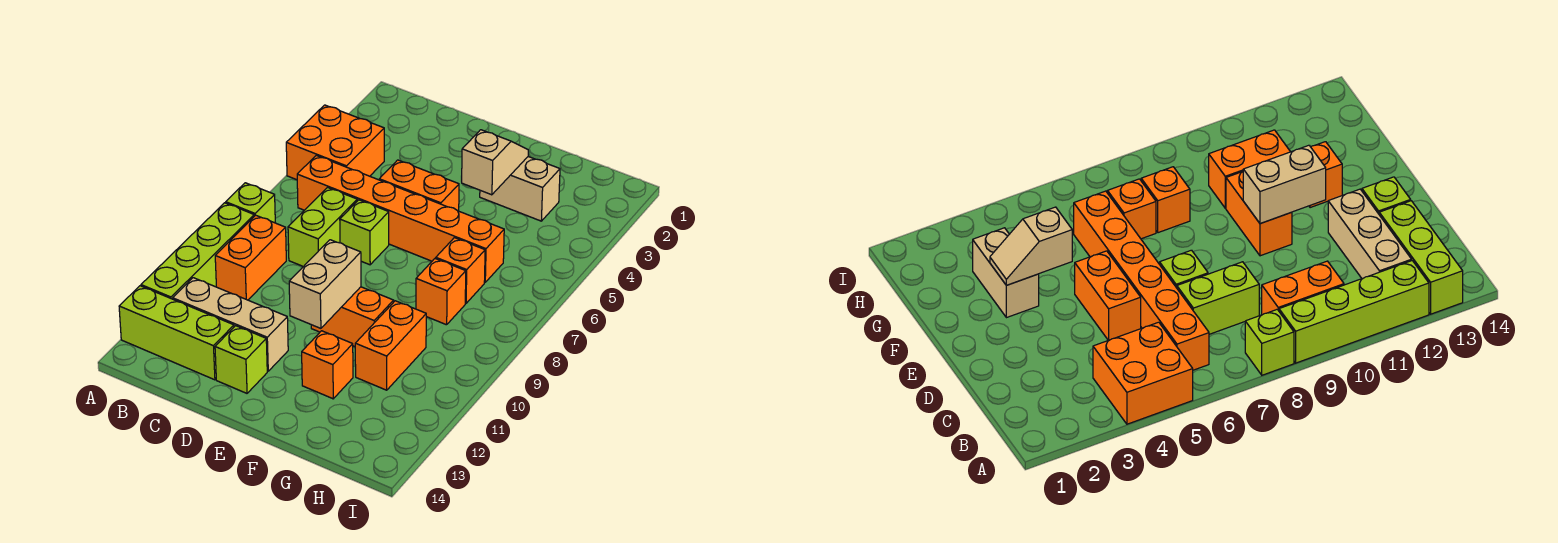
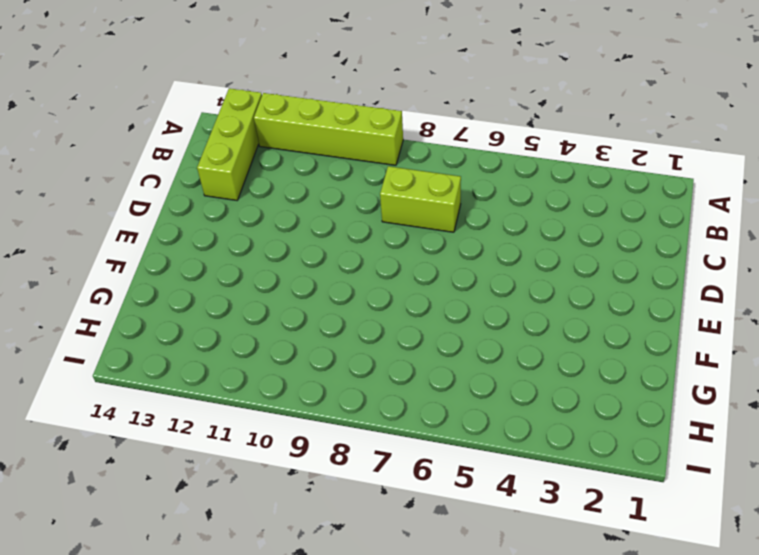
none -> orange 2x2 brick [286,105,384,180]
none -> lime 1x1 brick [226,183,275,223]
none -> orange 1x6 brick [297,155,504,282]

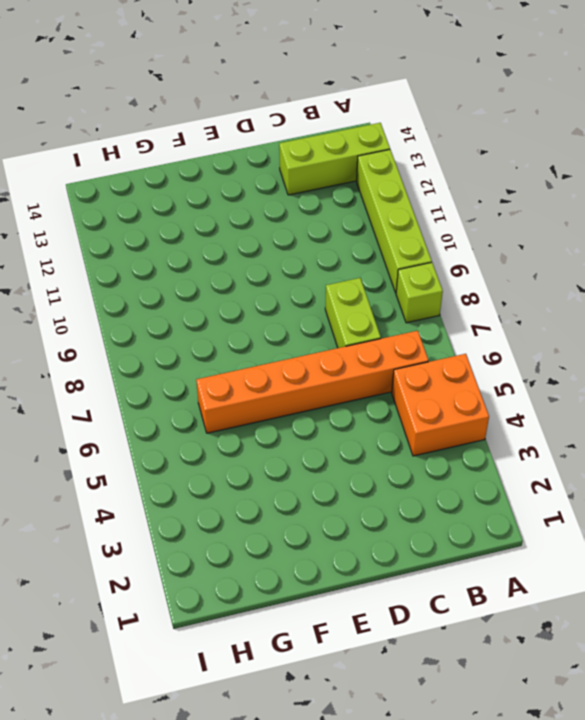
none -> orange 1x2 brick [215,215,286,300]
none -> tan 1x3 brick [173,278,288,371]
none -> orange 1x2 brick [379,160,459,211]

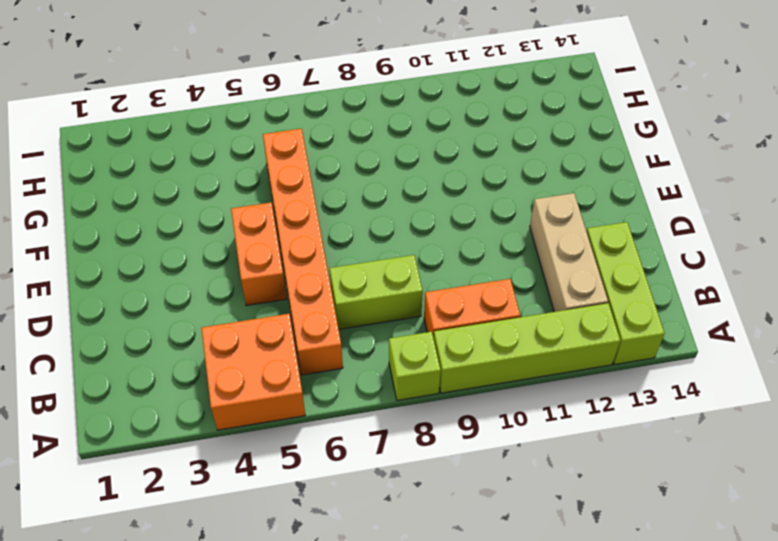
none -> lime 1x1 brick [340,200,389,265]
none -> lime 1x1 brick [215,326,267,393]
none -> orange 1x2 brick [311,287,394,347]

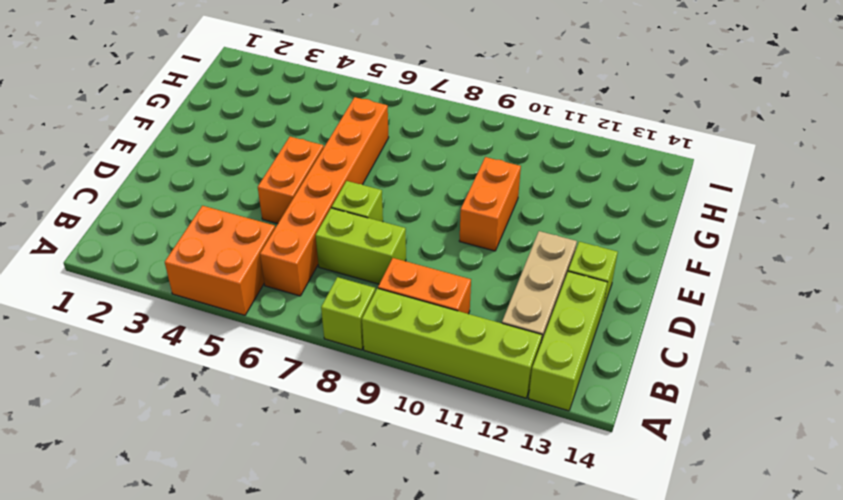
none -> tan 1x2 brick [480,157,560,221]
none -> orange 1x1 brick [302,331,353,399]
none -> orange 1x1 brick [436,238,485,303]

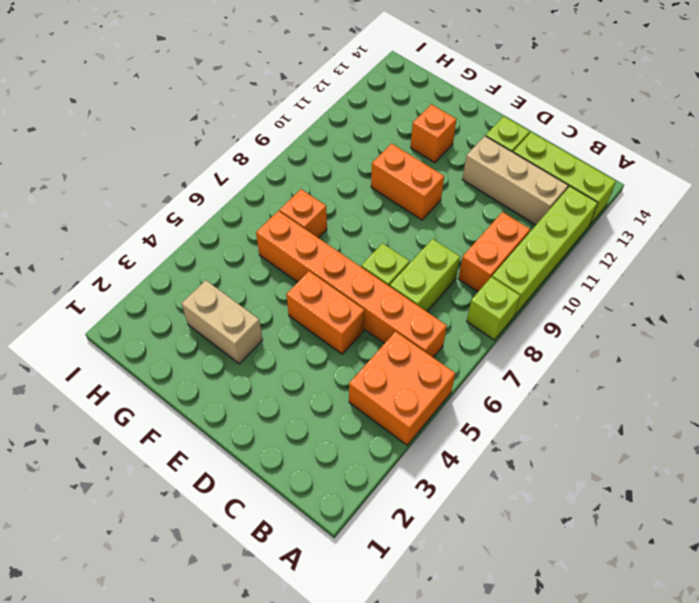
none -> orange 1x1 brick [416,258,466,325]
none -> orange 1x2 brick [355,301,426,390]
none -> tan 1x2 brick [289,240,361,328]

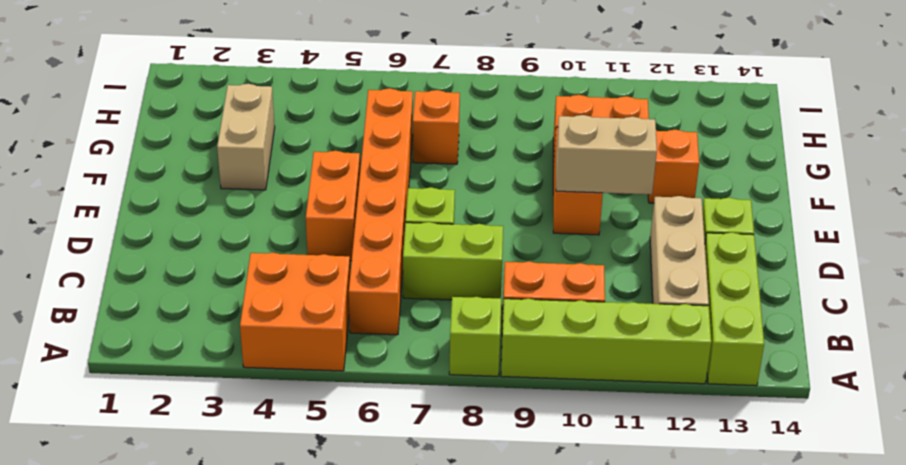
none -> orange 1x1 brick [416,258,466,325]
none -> tan 1x2 slope [462,130,528,195]

